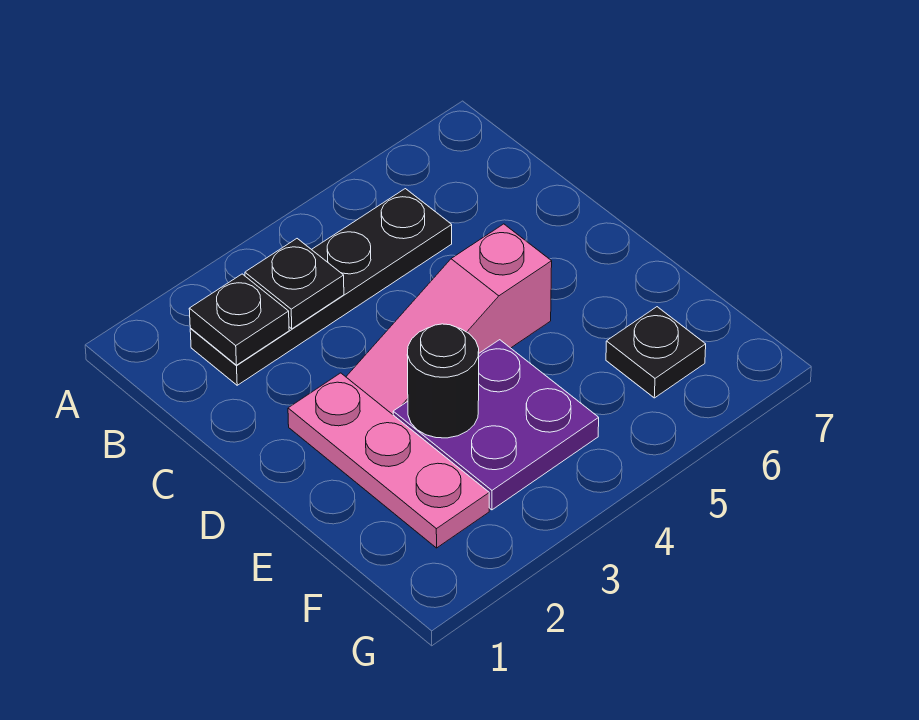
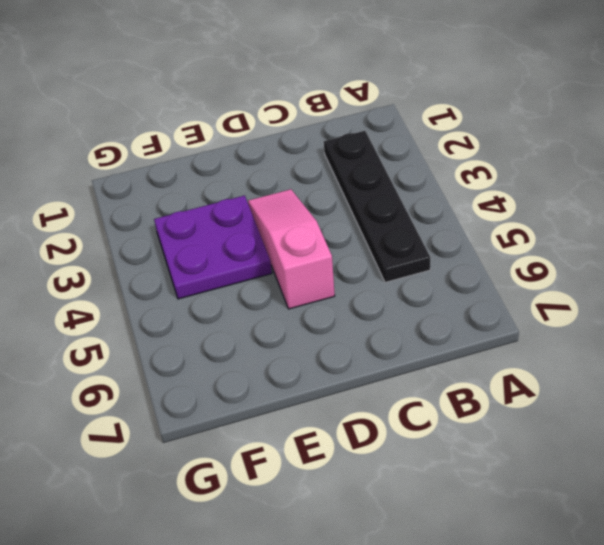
none -> pink 1x3 plate [288,373,489,548]
none -> black 1x1 plate [606,307,706,398]

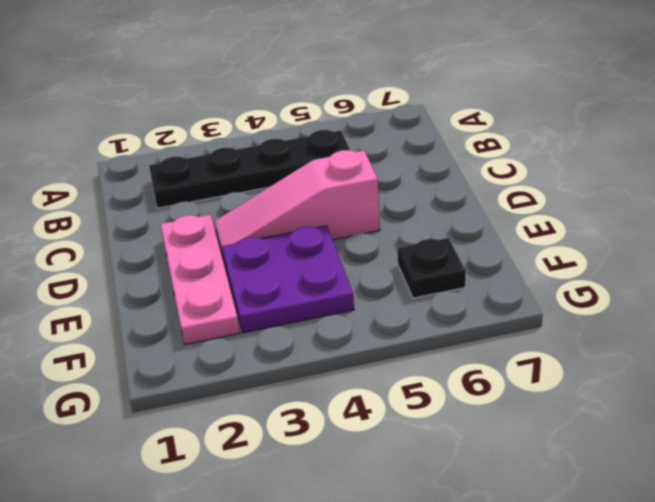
none -> black 1x1 plate [189,274,289,365]
none -> black 1x1 plate [245,239,344,329]

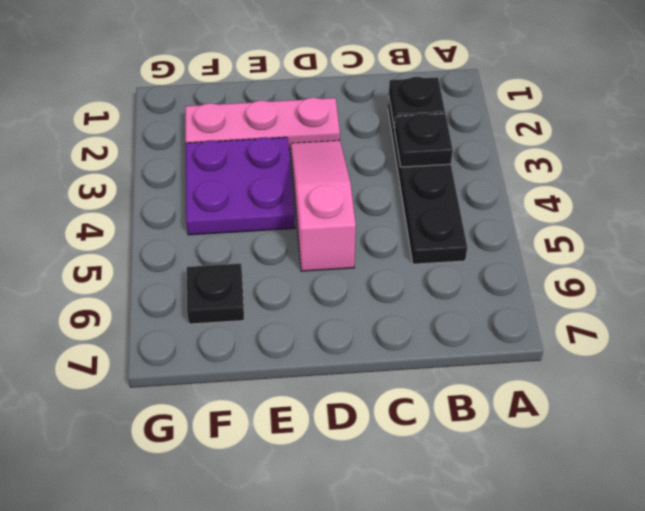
none -> black 1x1 round brick [407,324,479,438]

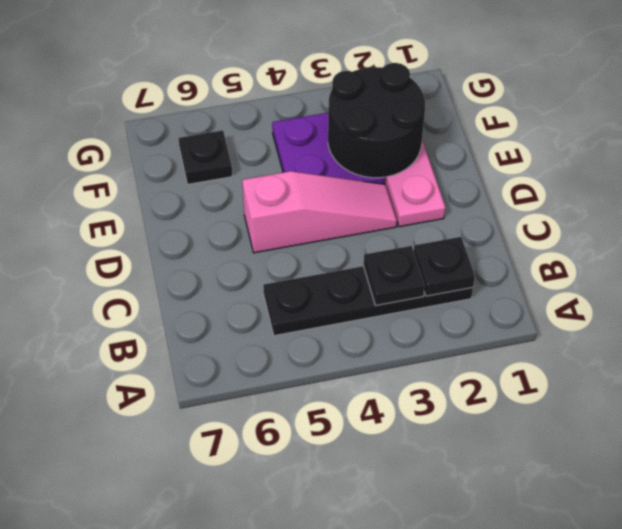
black 2x2 round brick [328,63,425,178] -> black 1x1 round brick [407,324,479,438]

